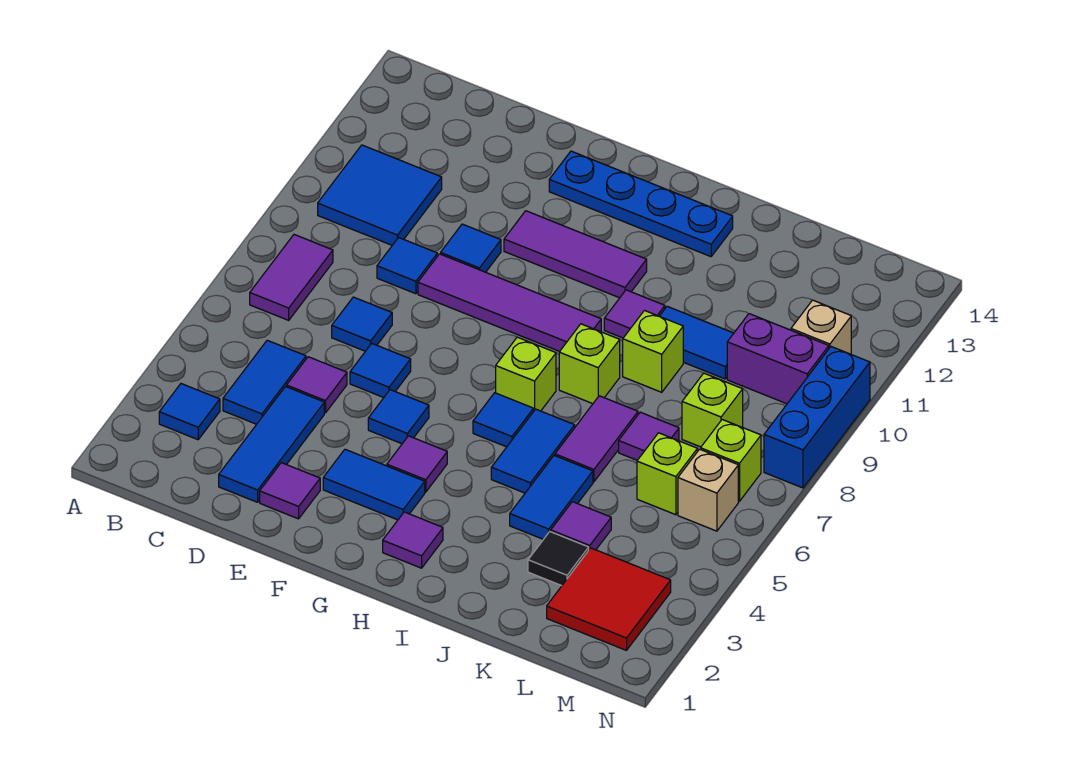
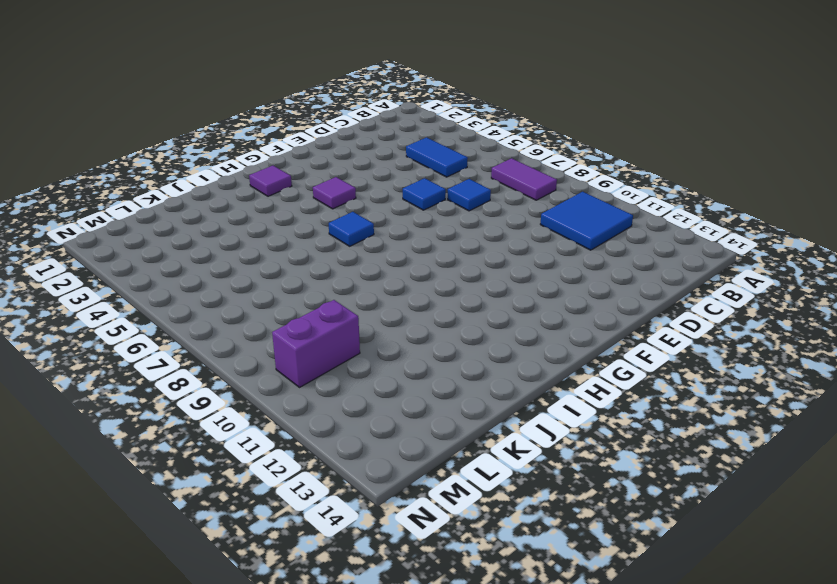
none -> blue 1x1 tile [159,384,220,440]
none -> blue 1x3 tile [219,387,324,502]
none -> purple 1x1 tile [287,357,347,413]
none -> blue 1x1 tile [377,238,437,294]

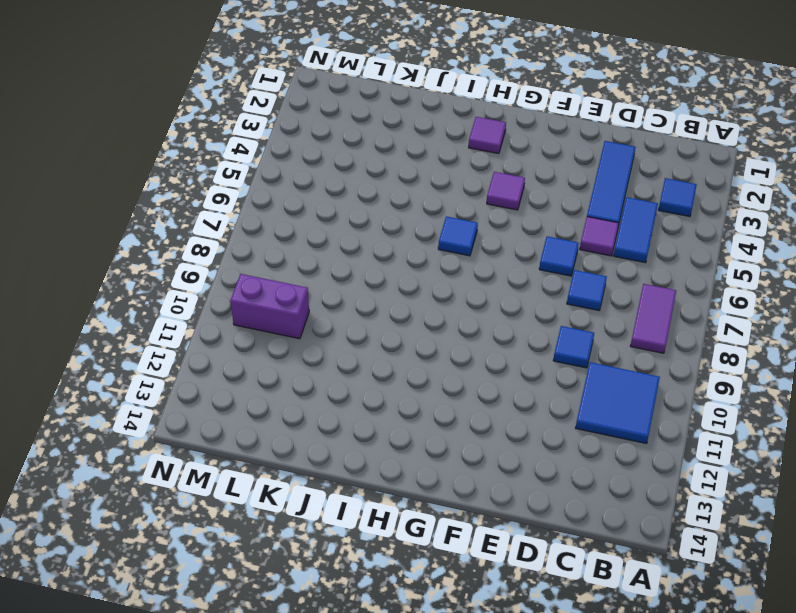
none -> purple 1x1 tile [260,463,320,519]
none -> purple 1x4 tile [418,254,601,351]
none -> blue 1x1 tile [441,224,501,272]
none -> blue 1x2 tile [323,449,425,520]

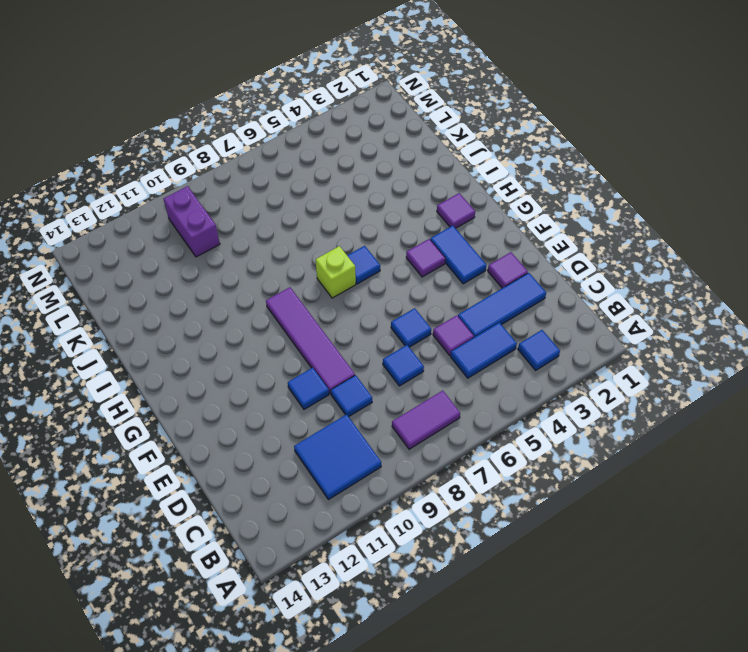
none -> blue 1x1 tile [368,390,429,444]
none -> purple 1x3 tile [504,211,647,298]
none -> blue 1x4 plate [549,151,733,257]
none -> blue 1x2 tile [491,409,575,493]

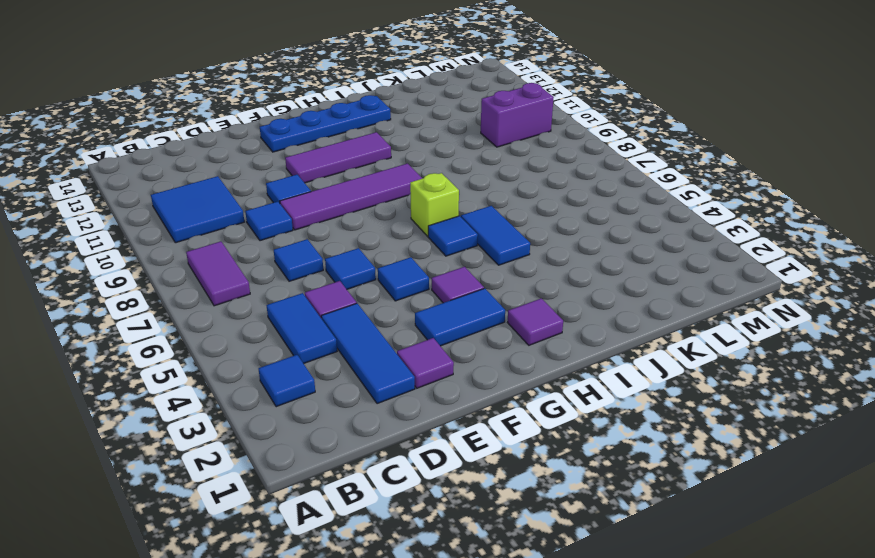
none -> lime 1x1 brick [559,324,620,404]
none -> purple 1x1 tile [604,290,665,338]
none -> blue 1x2 tile [510,456,593,539]
none -> purple 1x2 tile [555,396,638,482]

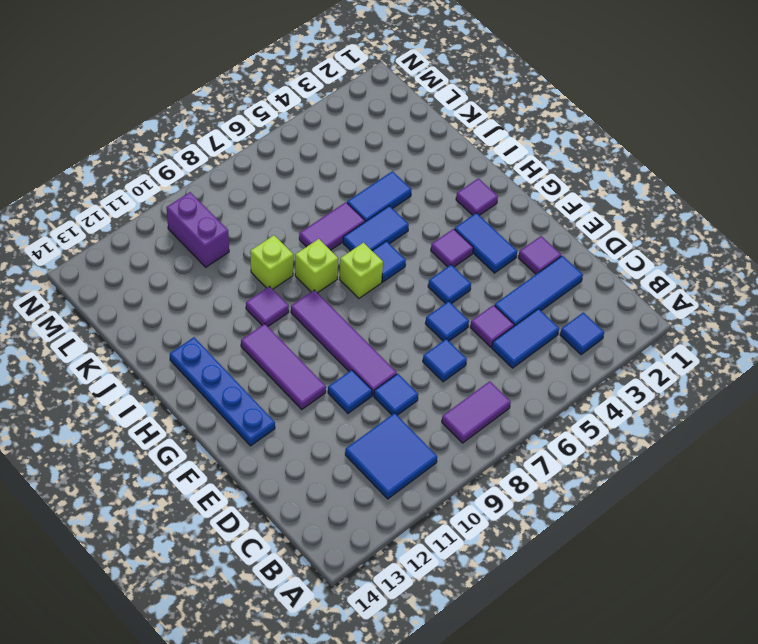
none -> blue 1x2 tile [659,306,734,379]
none -> black 1x1 tile [528,532,589,586]
none -> purple 1x1 tile [551,502,611,550]
none -> purple 1x1 tile [619,412,679,460]

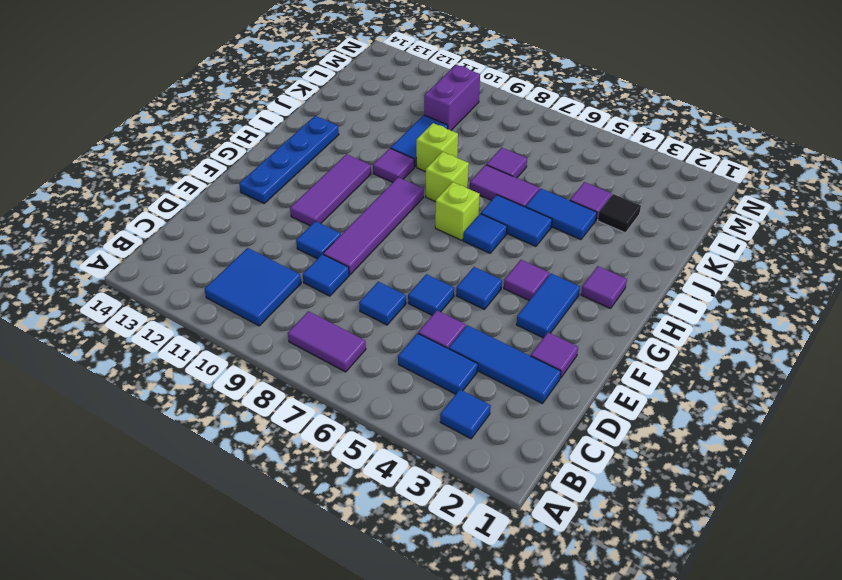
none -> red 2x2 tile [547,548,671,650]
none -> lime 1x1 brick [637,433,697,515]
none -> lime 1x1 brick [682,373,743,447]
none -> tan 1x1 brick [678,449,738,531]

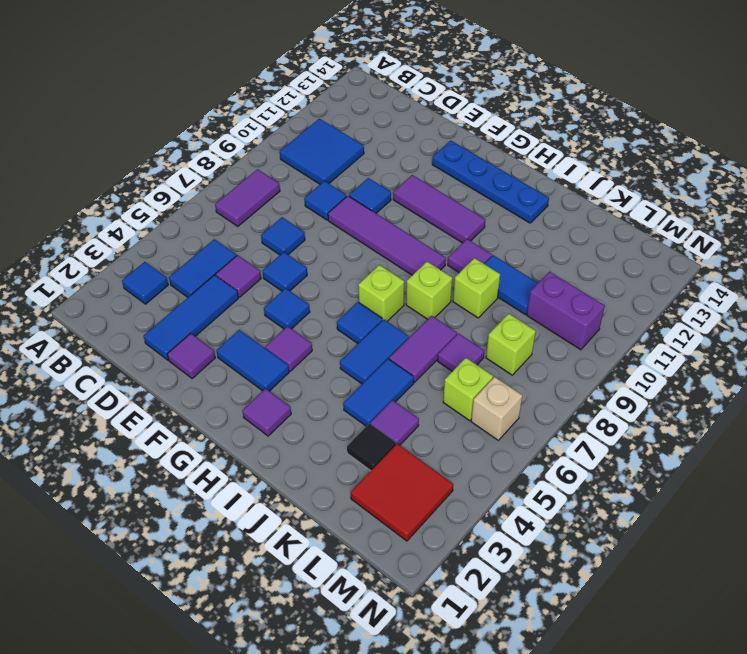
none -> lime 1x1 brick [701,420,761,501]
none -> tan 1x1 brick [791,300,851,354]
none -> blue 1x3 brick [764,347,870,488]

